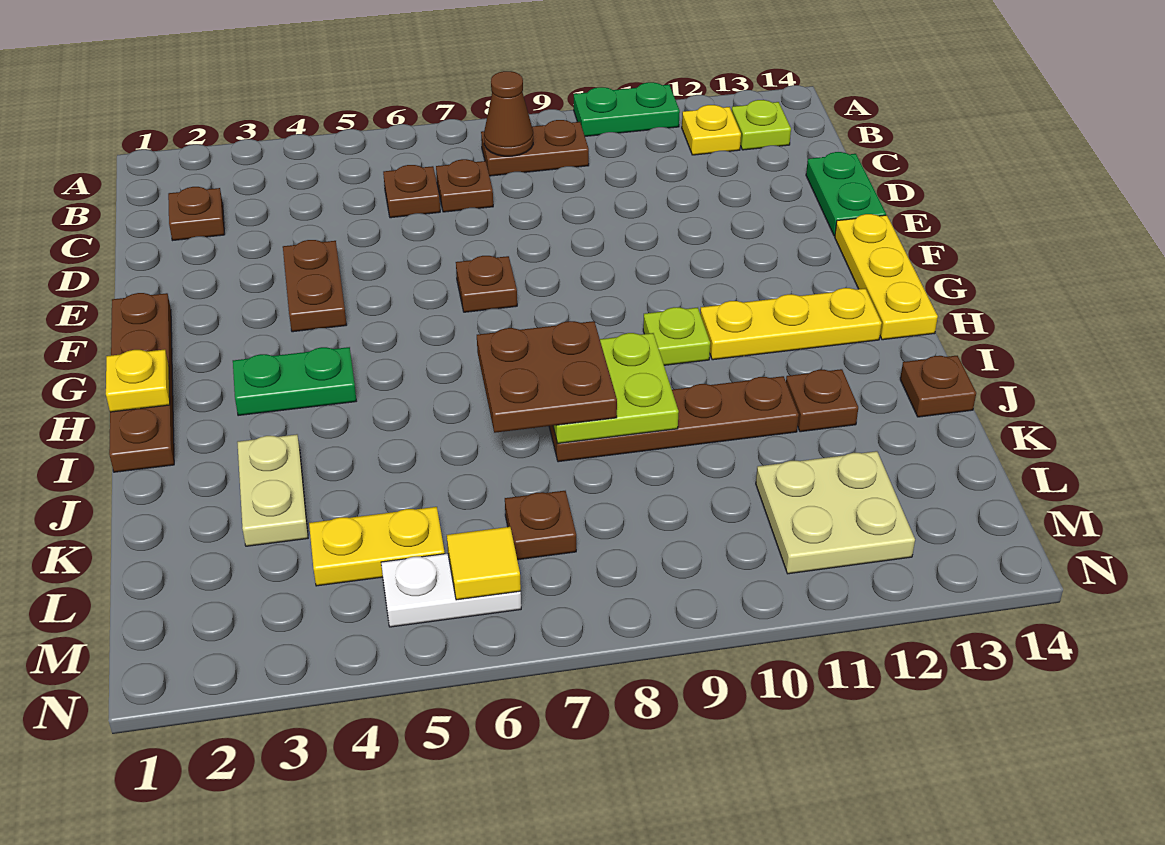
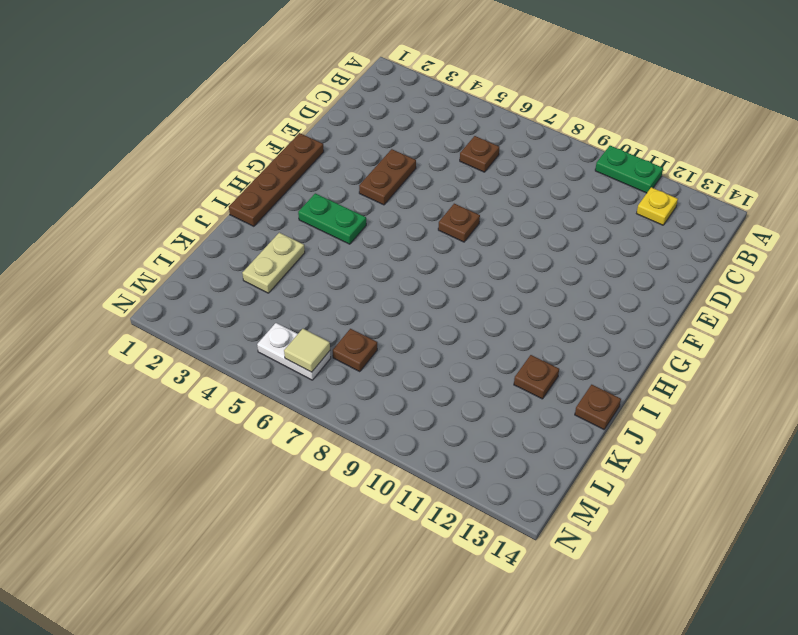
tan 1x1 tile [284,329,330,372] -> yellow 1x1 tile [447,527,521,600]
none -> brown 1x2 plate [481,120,589,176]
none -> lime 1x1 plate [732,100,791,150]
none -> brown 1x1 plate [168,187,225,241]

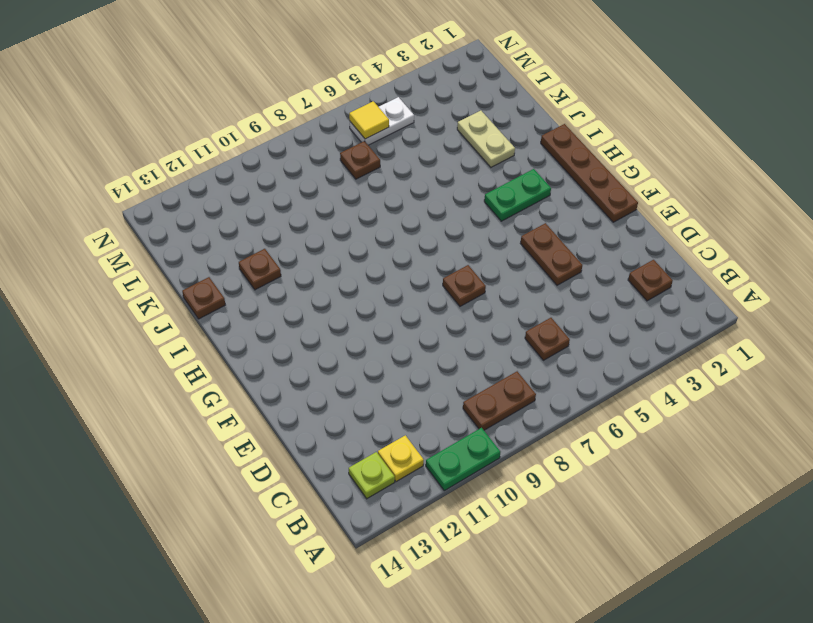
none -> brown 1x1 plate [436,159,493,212]
none -> green 1x2 plate [806,152,886,236]
none -> yellow 1x3 plate [835,214,938,340]

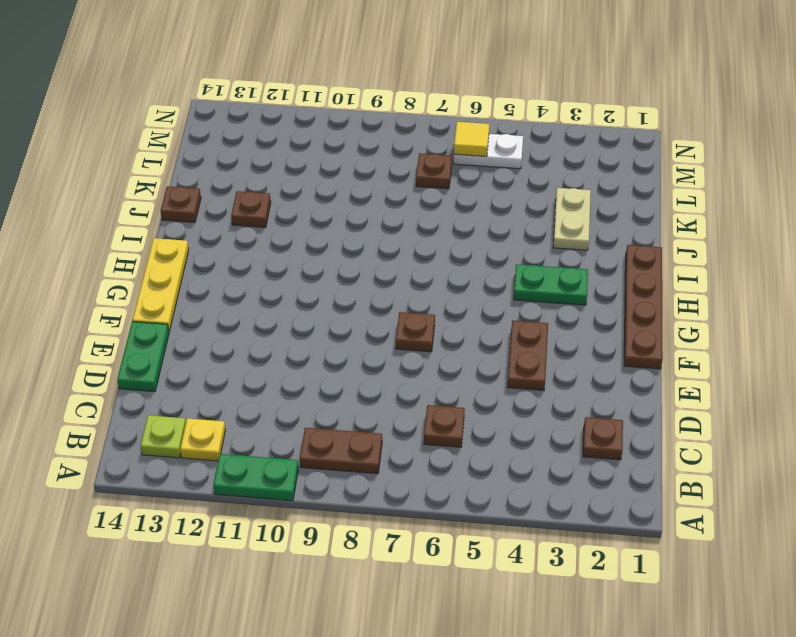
none -> brown 1x1 plate [436,159,493,212]
none -> lime 1x1 plate [643,307,710,365]
none -> yellow 1x3 plate [700,288,882,360]

